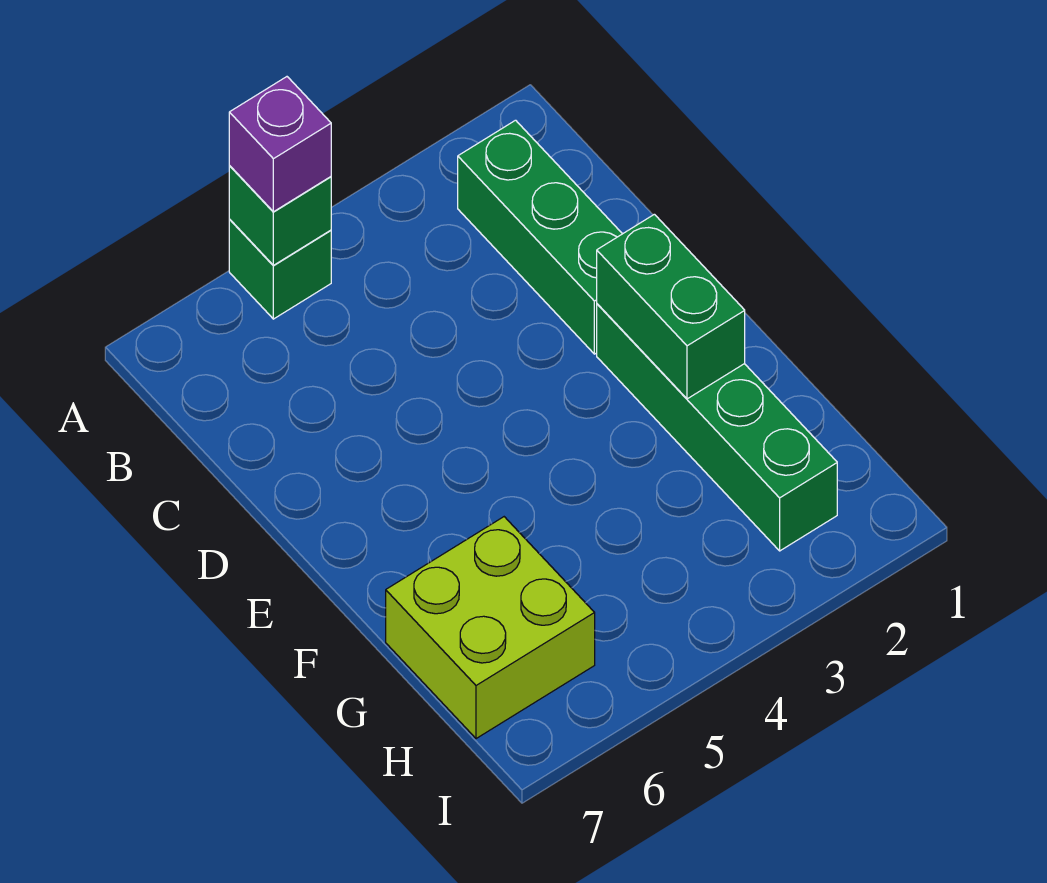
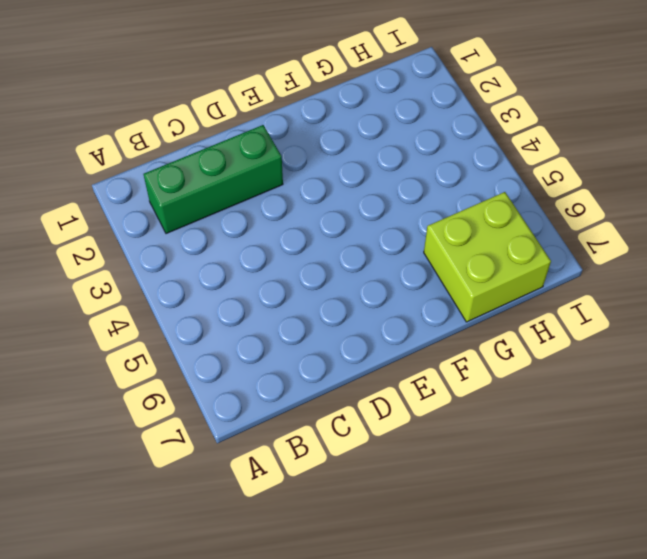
none -> green 1x1 brick [229,220,331,319]
none -> green 1x4 brick [597,304,837,551]

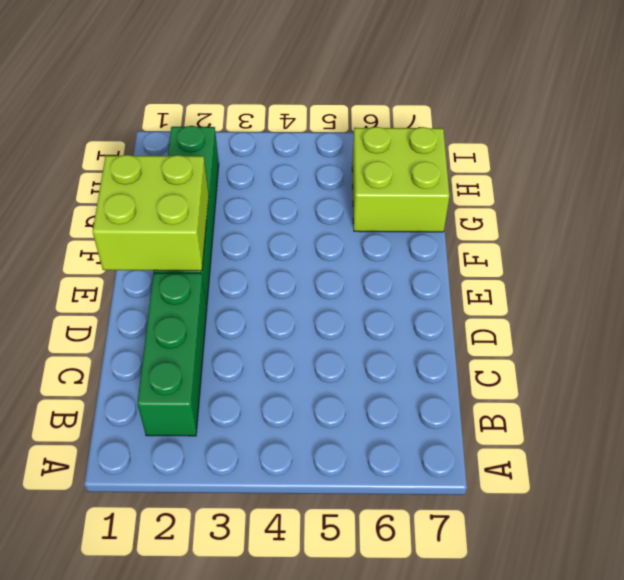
lime 2x2 brick [93,155,209,271] -> green 1x2 brick [597,214,745,399]
none -> green 1x1 brick [229,220,331,319]
none -> green 1x1 brick [229,166,331,265]

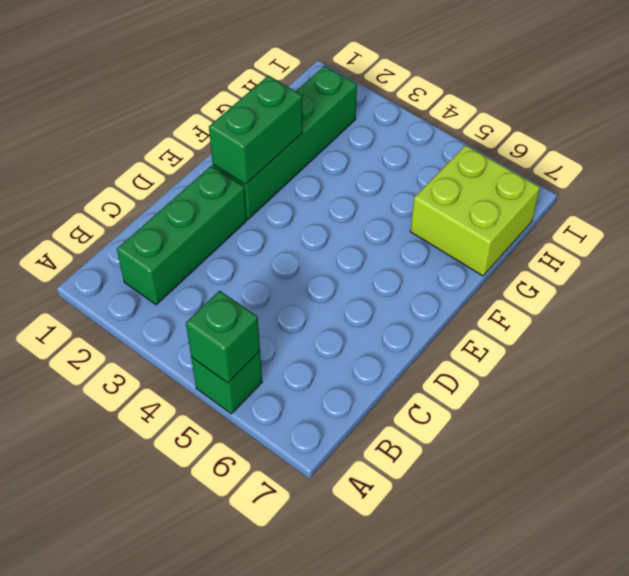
none -> purple 1x1 brick [229,77,331,212]

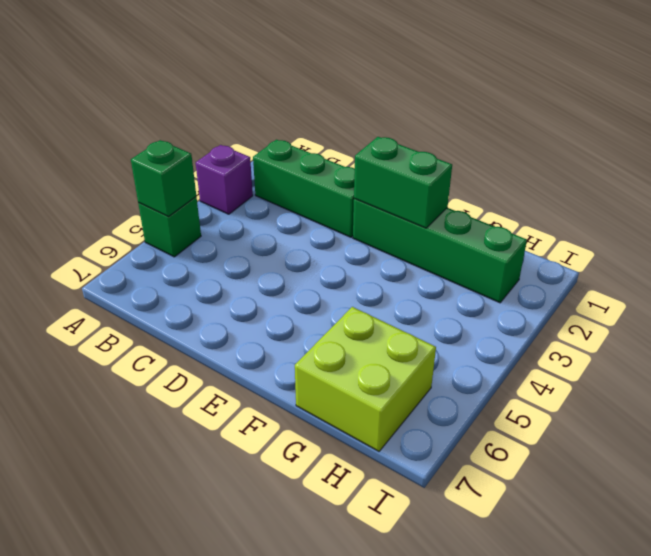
purple 1x1 brick [196,145,253,214] -> purple 1x1 brick moved to [229,77,331,212]

